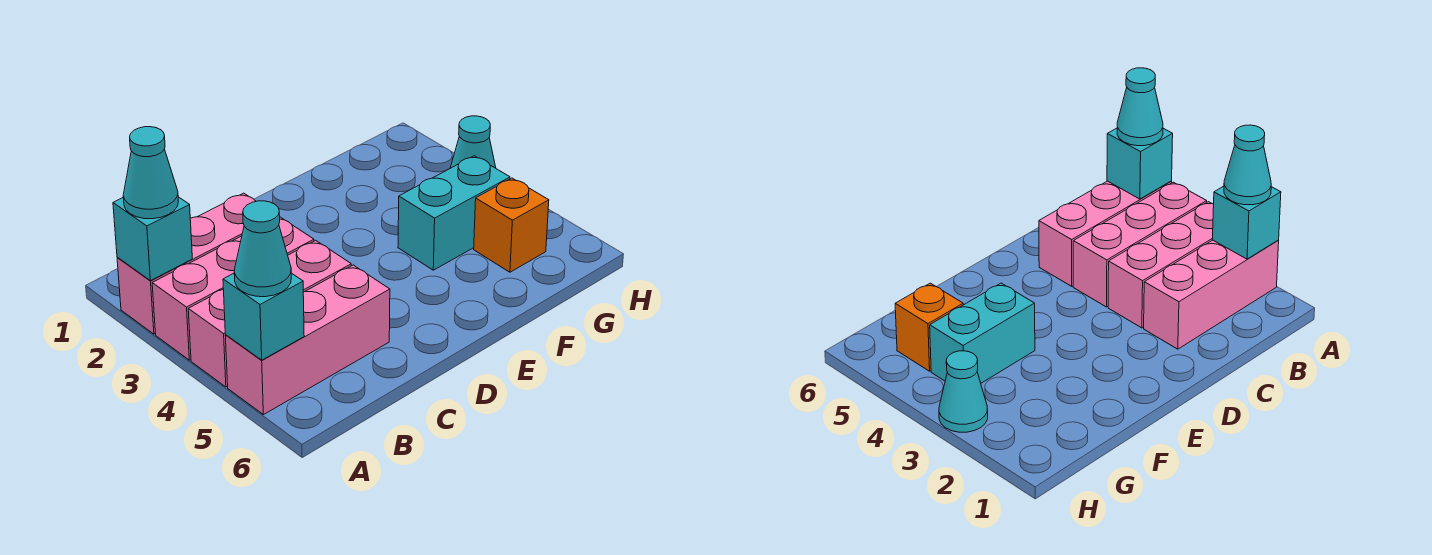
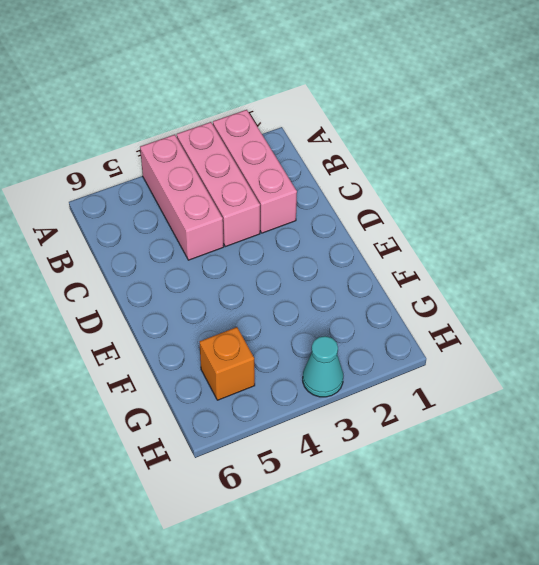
none -> pink 1x3 brick [225,265,390,415]
none -> cyan 1x2 brick [398,156,510,270]

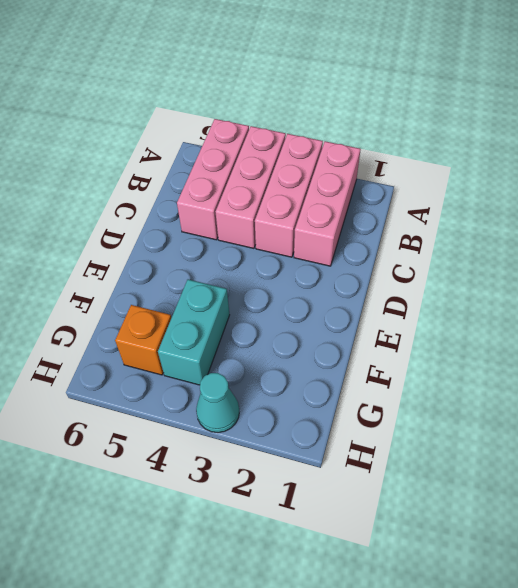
none -> cyan 1x1 brick [113,197,192,281]
none -> cyan 1x1 brick [223,273,304,360]

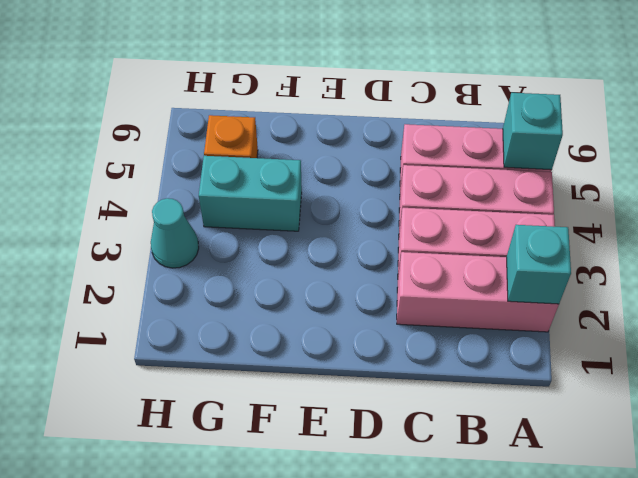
none -> cyan 1x1 cone [123,127,178,219]
none -> cyan 1x1 cone [234,201,291,297]

